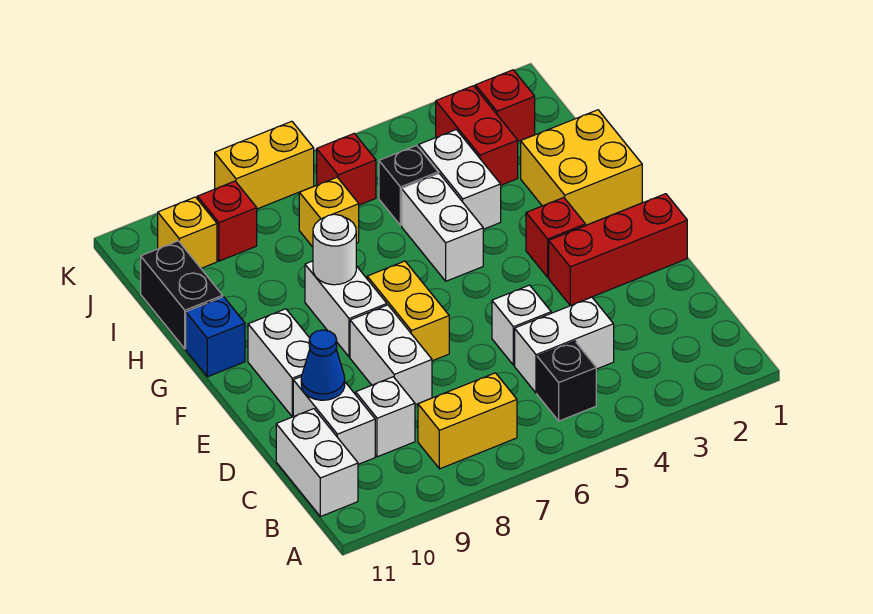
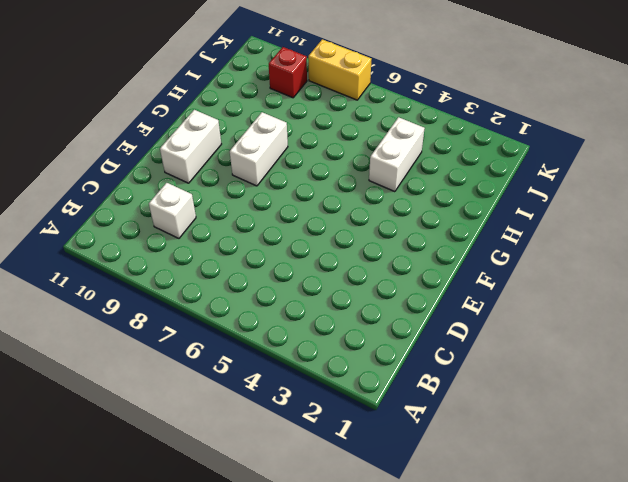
none -> black 1x1 brick [537,341,596,421]
none -> yellow 1x2 brick [418,373,517,469]
none -> white 1x2 brick [276,409,358,517]

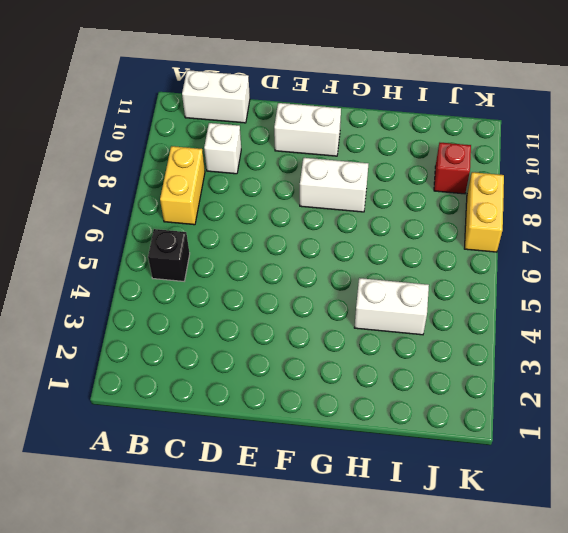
none -> white 1x2 brick [515,297,614,393]
none -> white 1x2 brick [293,377,375,464]
none -> white 1x1 brick [492,285,551,365]

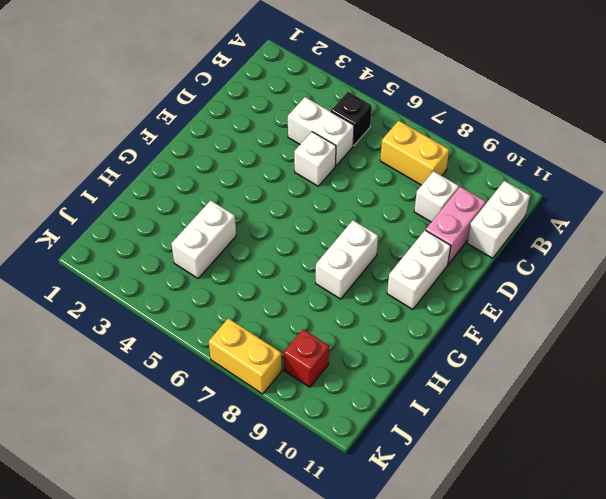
pink 1x2 brick [426,187,486,264] -> white 1x2 brick [293,377,375,464]
none -> white 1x2 brick [350,305,432,405]
none -> red 1x3 brick [549,194,687,306]
none -> yellow 1x2 brick [367,261,449,361]

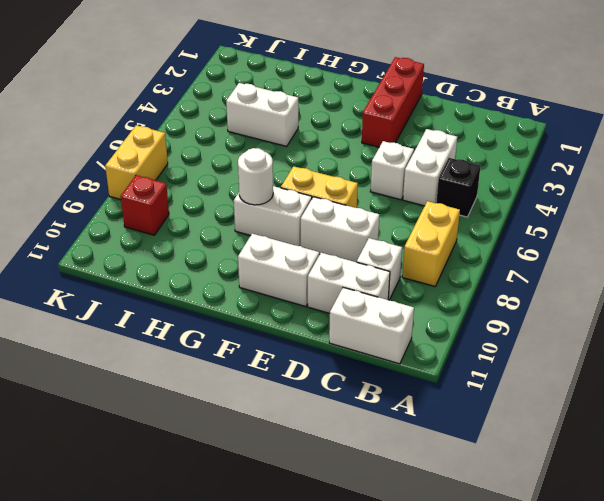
none -> red 1x1 brick [526,198,585,277]
none -> yellow 2x2 brick [521,110,642,226]
none -> white 1x2 brick [402,173,483,281]

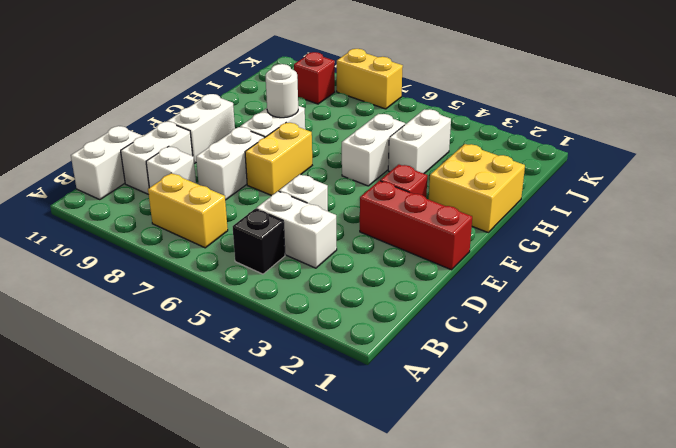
none -> blue 1x1 brick [186,297,245,377]
none -> black 1x2 brick [141,241,223,349]
none -> red 1x2 brick [436,86,518,185]

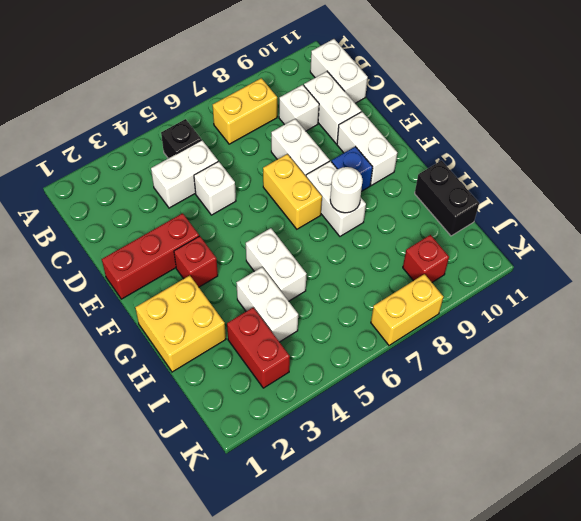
blue 1x1 brick [332,147,373,192] -> blue 1x1 brick moved to [186,297,245,377]
none -> black 1x1 brick [379,145,438,225]
none -> yellow 1x1 brick [299,177,359,247]
none -> red 1x1 brick [475,70,535,141]

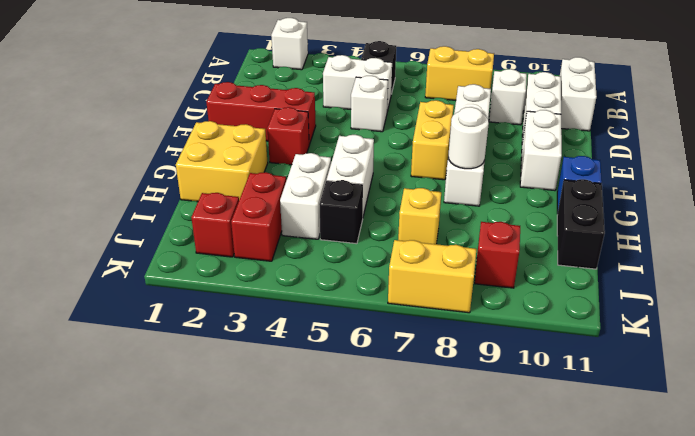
white 1x1 brick [271,18,308,70] -> none
none -> red 1x1 brick [317,133,376,205]
none -> yellow 1x1 brick [158,197,217,268]
none -> blue 1x1 cone [301,330,345,400]

